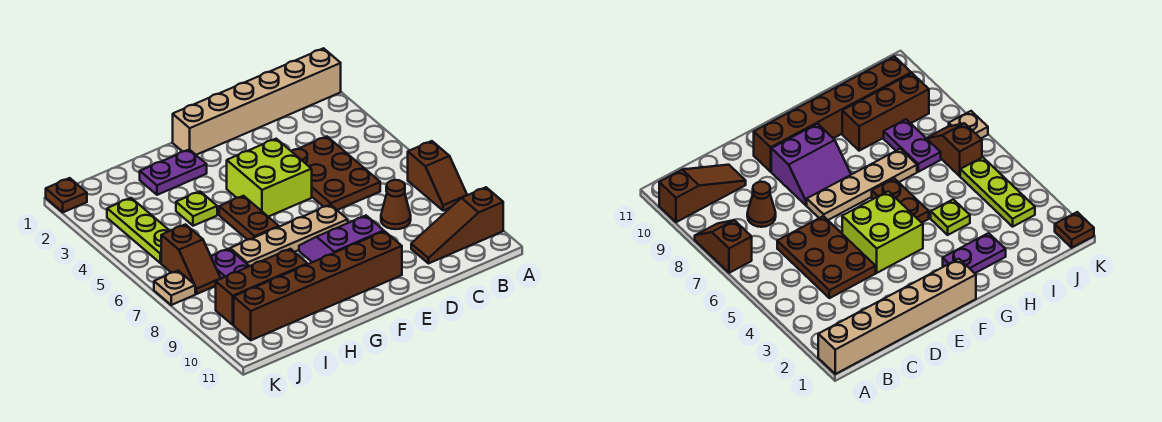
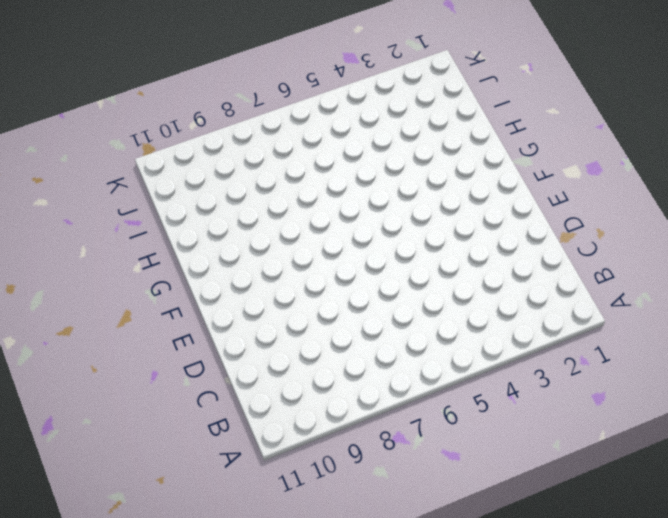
none -> tan 1x6 brick [173,48,341,155]
none -> brown 1x2 slope [408,141,467,211]
none -> brown 1x3 slope [411,187,503,264]

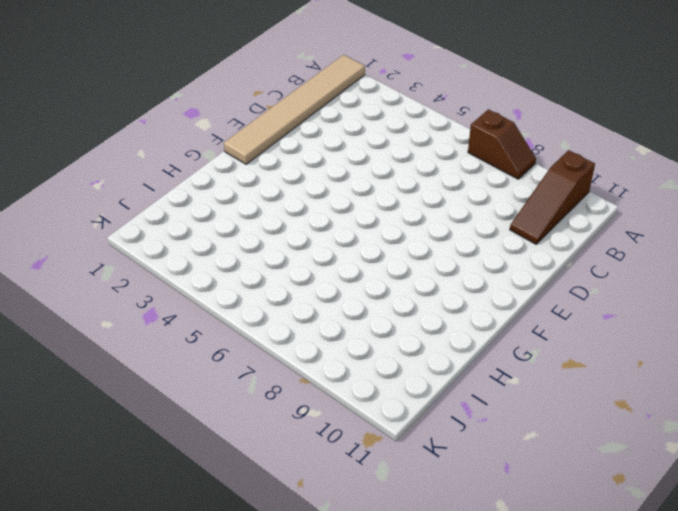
tan 1x6 tile [224,55,365,164] -> tan 1x6 brick [173,48,341,155]
none -> brown 2x3 plate [291,137,380,210]
none -> brown 1x1 cone [381,180,411,229]
none -> lime 2x2 brick [227,139,312,217]

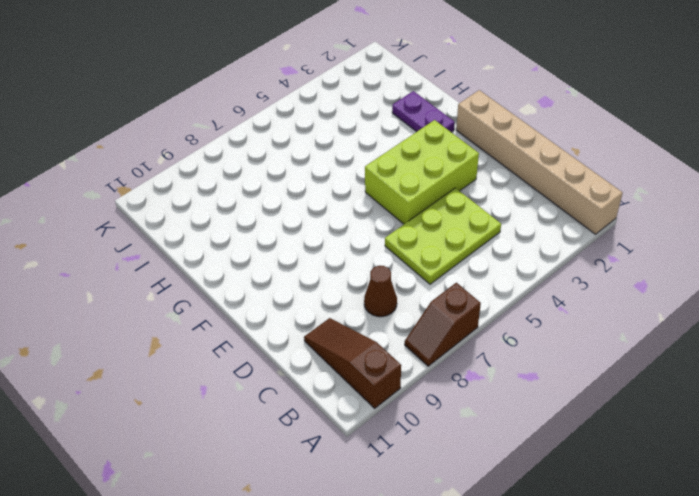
lime 2x3 plate [385,188,501,284] -> brown 2x3 plate [291,137,380,210]
lime 2x3 brick [365,120,479,224] -> lime 2x2 brick [227,139,312,217]
none -> tan 1x4 plate [230,205,348,266]
none -> purple 2x2 slope [299,216,384,262]
none -> brown 1x6 brick [234,231,402,340]

